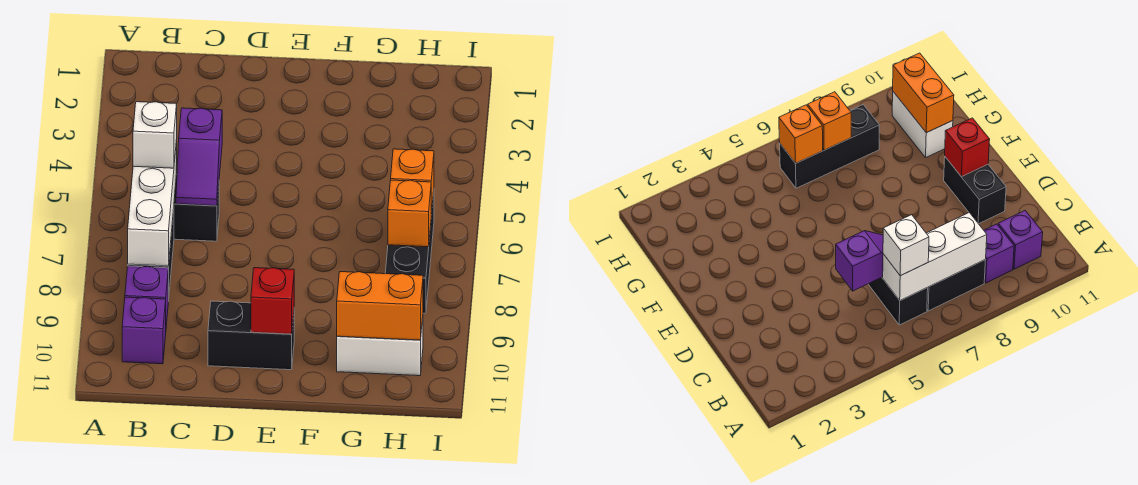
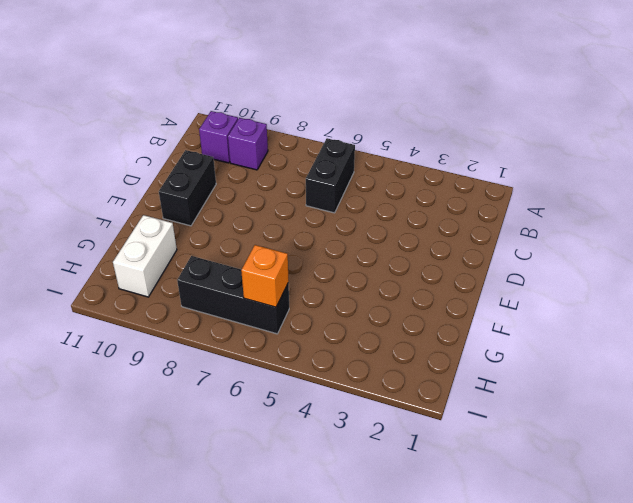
none -> black 1x2 brick [927,260,985,311]
none -> white 1x3 brick [128,140,177,266]
none -> purple 1x2 slope [176,108,222,206]

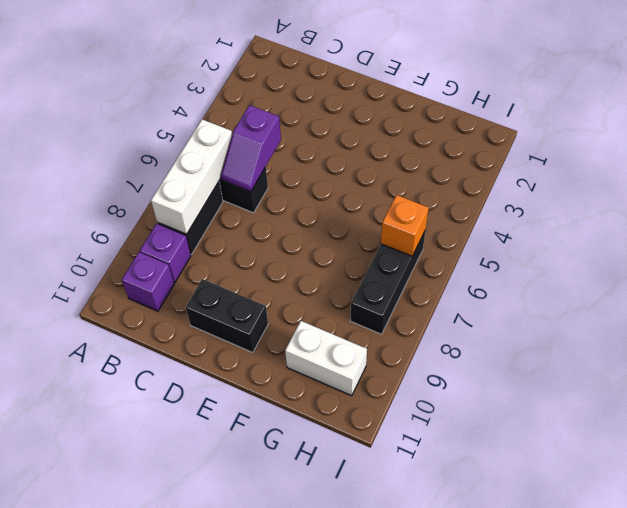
none -> red 1x1 brick [251,268,294,334]
none -> orange 1x2 brick [337,272,423,340]
none -> orange 1x1 brick [388,180,431,247]

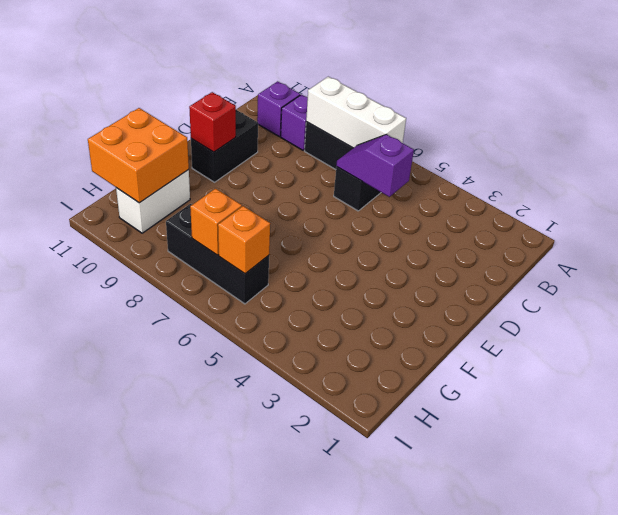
orange 2x2 brick [88,108,189,203] -> orange 1x2 brick [337,272,423,340]
none -> white 1x1 brick [133,102,177,168]

